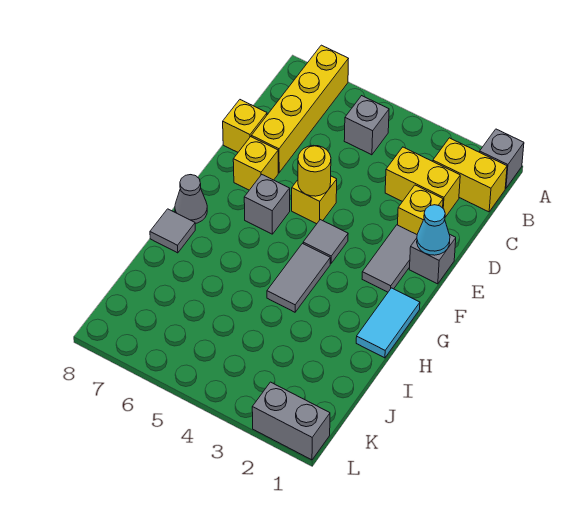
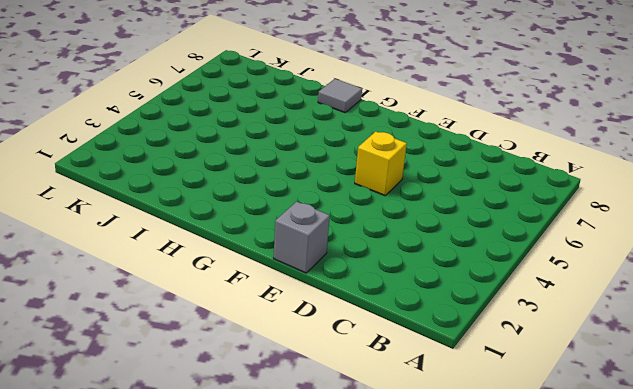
none -> grey 1x1 brick [480,129,524,188]
none -> yellow 1x4 brick [251,45,348,173]
none -> yellow 1x2 brick [433,138,507,212]

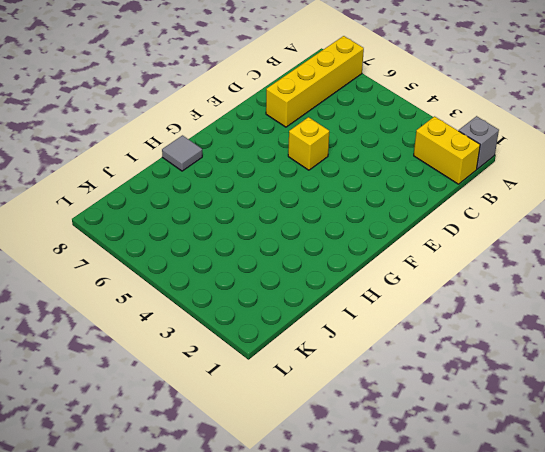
none -> grey 1x1 brick [344,96,389,155]
none -> yellow 1x2 brick [385,147,460,217]
none -> yellow 1x1 brick [398,185,443,234]

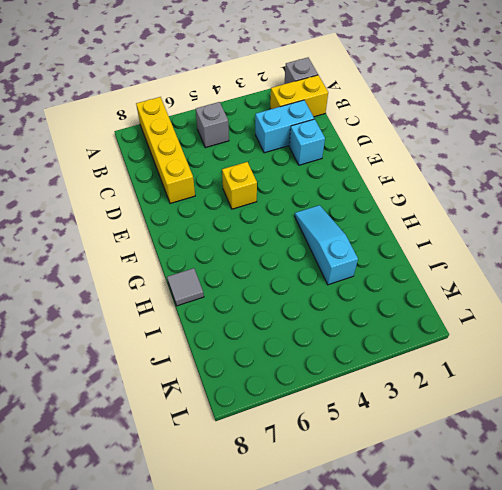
cyan 1x2 brick [255,100,314,153] -> yellow 1x2 brick [385,147,460,217]
cyan 1x1 brick [289,119,325,165] -> yellow 1x1 brick [398,185,443,234]
cyan 1x3 slope [295,205,358,285] -> none
none -> yellow 1x1 brick [223,100,267,152]
none -> grey 1x1 brick [409,234,456,284]
none -> grey 1x2 tile [362,225,417,292]

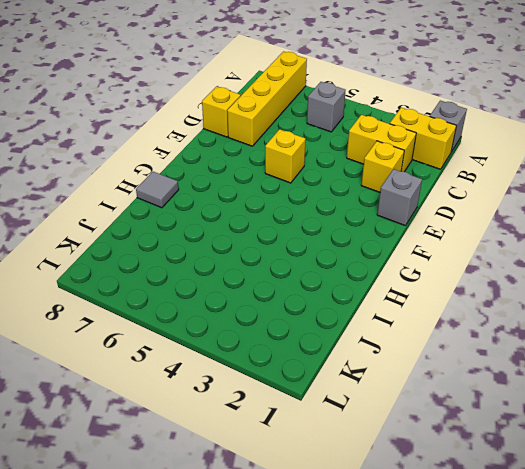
none -> grey 1x2 tile [362,225,417,292]
none -> yellow 1x1 brick [233,137,278,190]
none -> grey 1x1 tile [303,220,348,264]

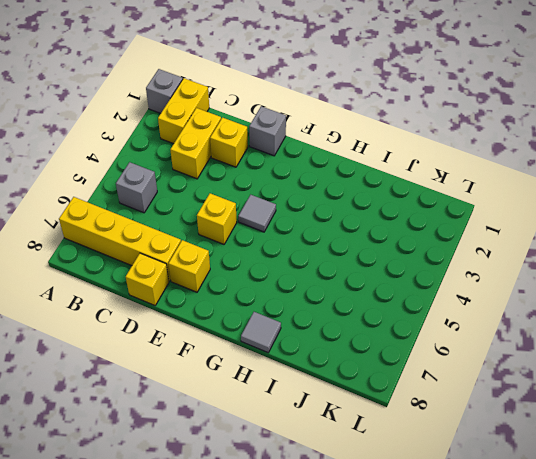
none -> grey 1x2 tile [362,225,417,292]
none -> grey 1x1 brick [244,175,290,234]
none -> cyan 1x2 tile [356,288,420,358]

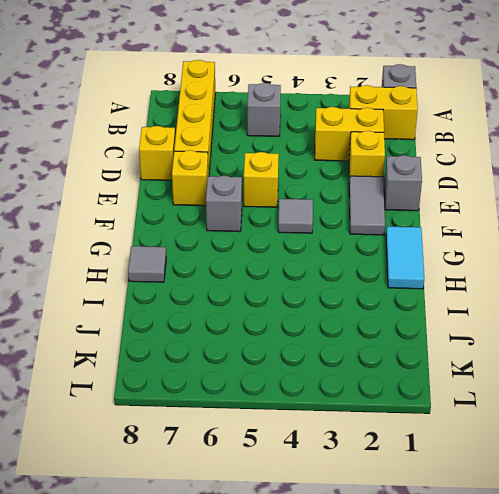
none -> grey 1x2 tile [267,244,330,312]
none -> grey 1x1 cone [175,175,207,223]
none -> grey 1x2 brick [252,382,330,460]

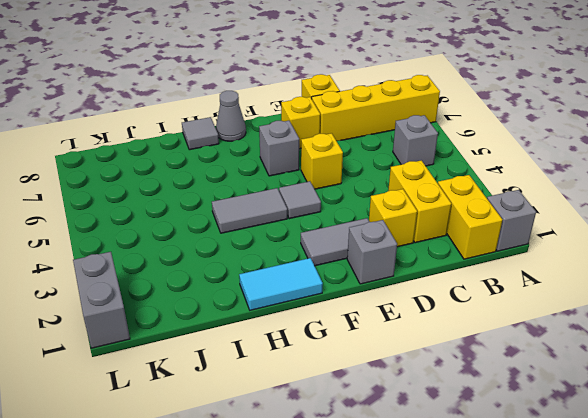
none -> cyan 1x1 cone [417,205,450,255]
none -> yellow 1x1 round brick [298,145,331,196]

